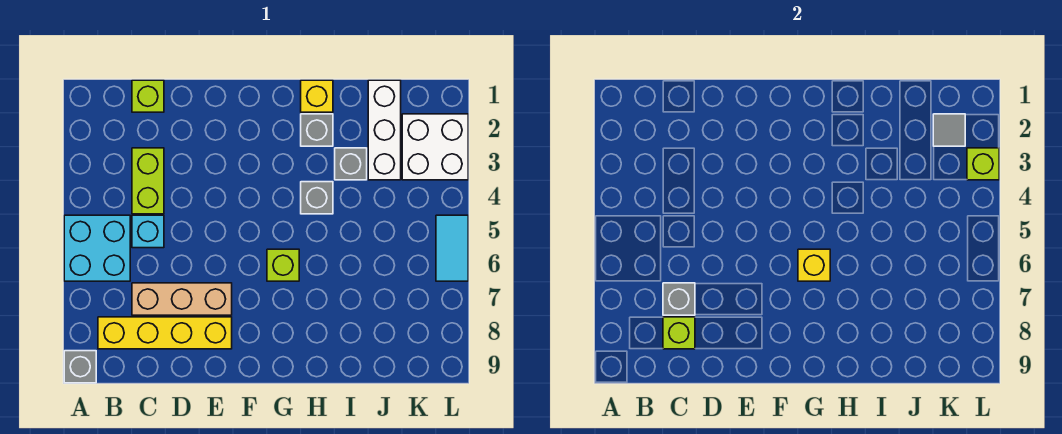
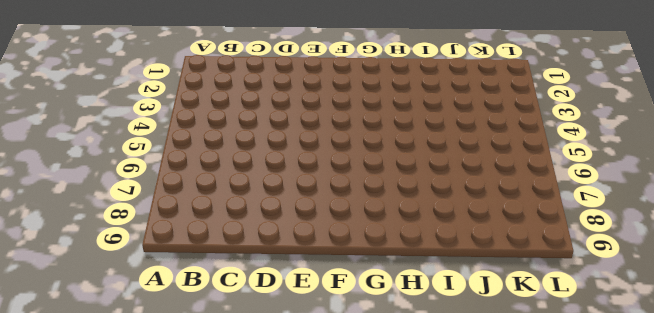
none -> cyan 2x2 brick [64,215,130,281]
none -> grey 1x1 brick [64,351,96,383]
none -> yellow 1x4 brick [98,317,232,349]

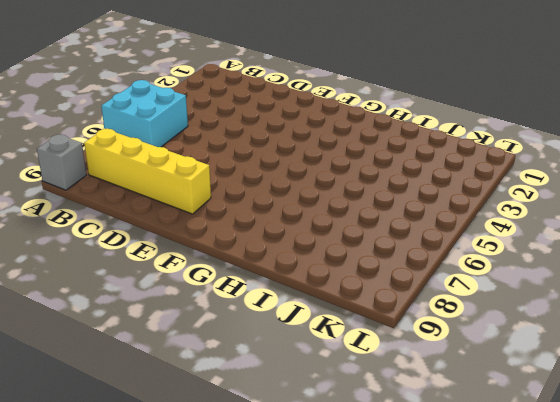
none -> lime 1x1 brick [132,80,164,112]
none -> lime 1x2 brick [132,148,164,214]
none -> cyan 1x1 brick [132,215,164,248]

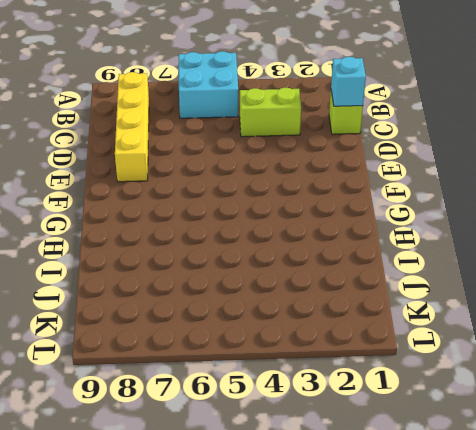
cyan 1x1 brick [331,57,366,106] -> cyan 1x1 brick moved to [132,215,164,248]
none -> grey 1x1 brick [64,351,96,383]
none -> tan 1x3 brick [132,283,232,315]
none -> lime 1x1 brick [267,249,299,281]

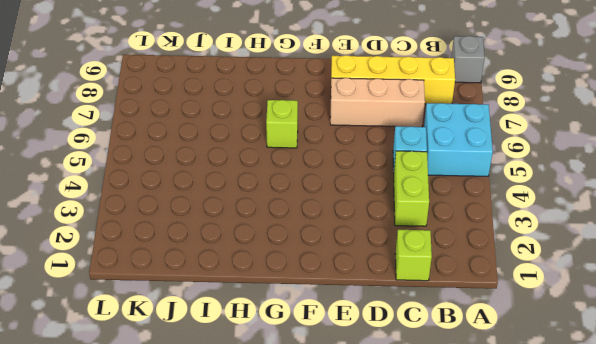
none -> yellow 1x1 brick [301,80,333,112]
none -> grey 1x1 brick [301,114,333,146]
none -> grey 1x1 brick [301,182,333,214]

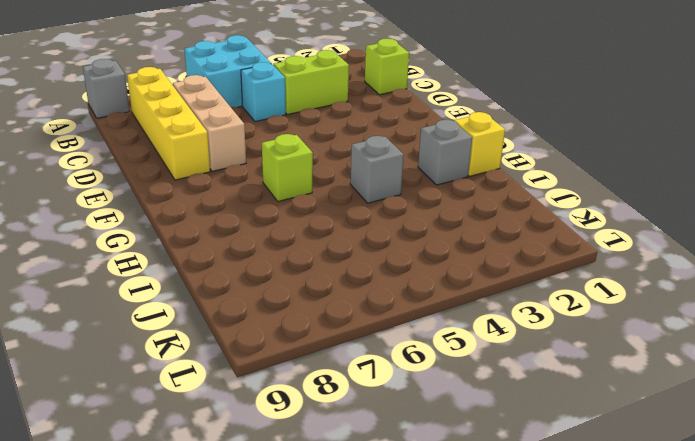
none -> grey 1x1 brick [335,148,367,180]
none -> white 1x3 brick [368,80,401,180]
none -> white 2x2 brick [402,114,468,180]

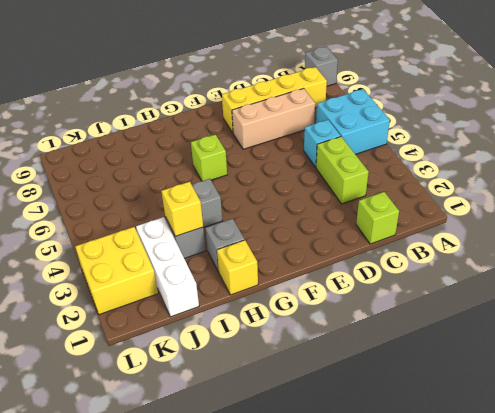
yellow 1x1 brick [161,182,203,236] -> yellow 1x1 brick moved to [798,249,830,281]
yellow 2x2 brick [75,227,158,315] -> white 2x2 brick [402,114,468,180]
none -> cyan 1x2 tile [436,215,468,281]
none -> grey 1x1 brick [663,283,695,315]
none -> lime 1x1 brick [663,317,695,349]

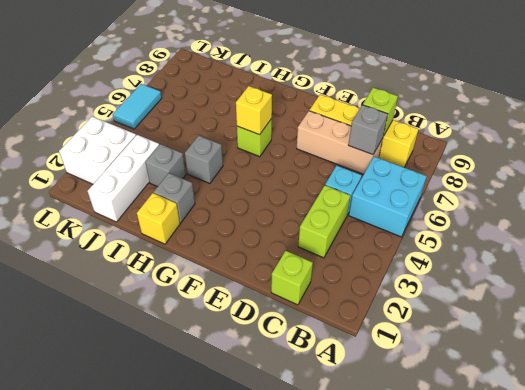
none -> grey 1x1 brick [64,351,96,383]
none -> grey 1x1 tile [933,114,965,146]
none -> lime 1x1 brick [967,148,999,180]

